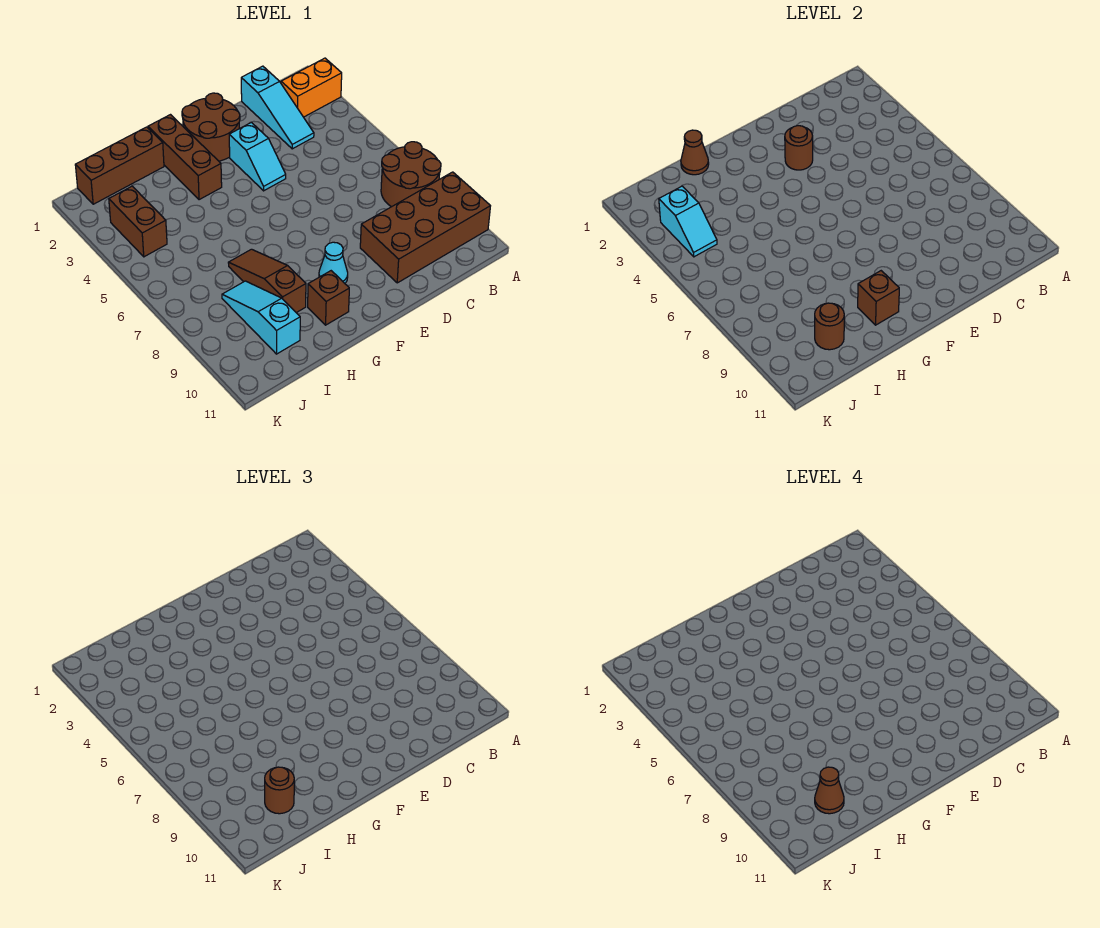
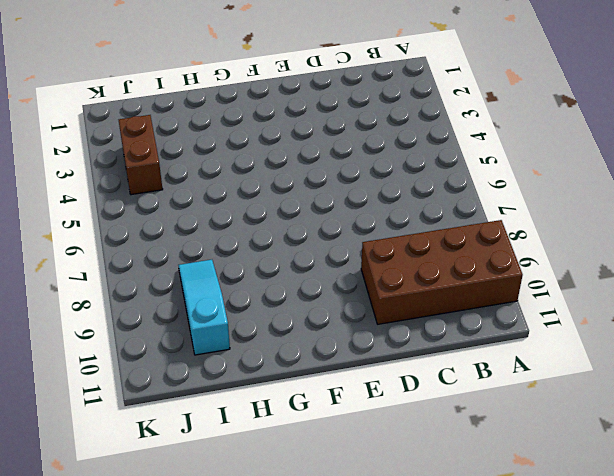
none -> orange 1x2 brick [281,58,342,117]
none -> brown 2x2 round brick [381,142,441,207]
none -> cyan 1x3 slope [241,66,314,149]

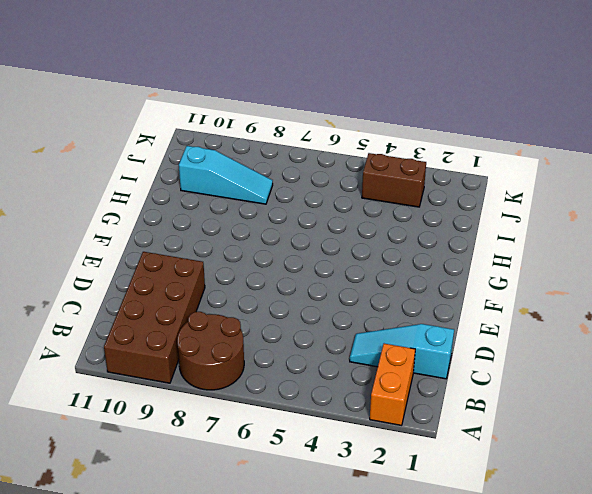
none -> brown 2x2 round brick [182,93,240,161]
none -> cyan 1x2 slope [229,122,286,191]
none -> cyan 1x1 cone [319,242,348,283]

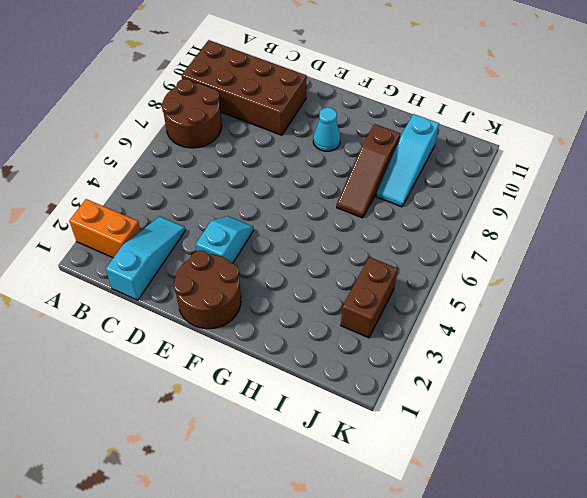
none -> brown 1x3 brick [148,115,222,200]
none -> brown 1x1 brick [308,271,349,325]
none -> brown 1x3 brick [75,127,164,204]

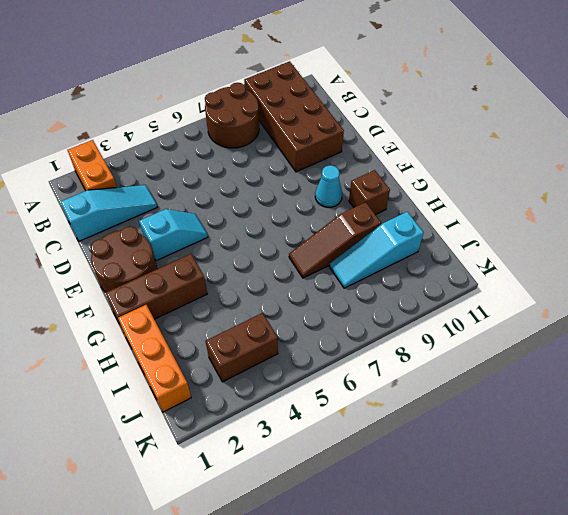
orange 1x3 brick [118,305,191,412] -> brown 1x3 brick [75,127,164,204]
none -> brown 1x1 round brick [785,126,813,170]
none -> brown 1x1 brick [858,271,899,325]
none -> brown 1x1 cone [681,130,709,175]

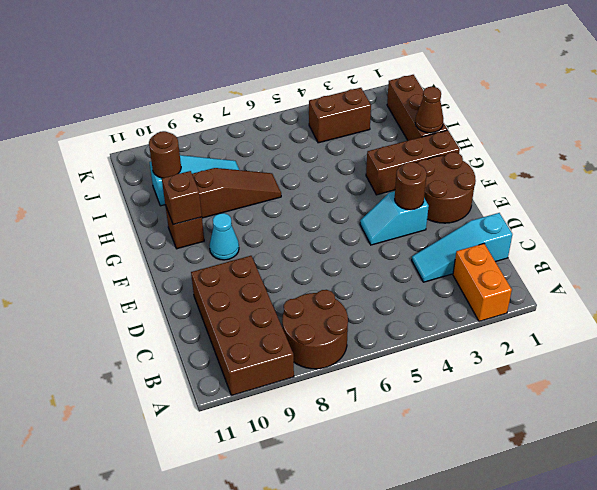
none -> cyan 1x2 slope [659,186,717,257]
none -> brown 1x1 round brick [265,767,294,814]
none -> brown 1x1 cone [815,767,844,814]

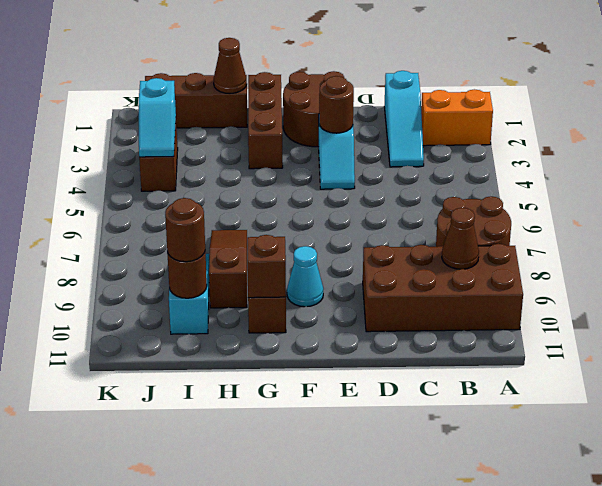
brown 1x1 cone [442,208,479,269] -> brown 1x1 cone moved to [815,767,844,814]

